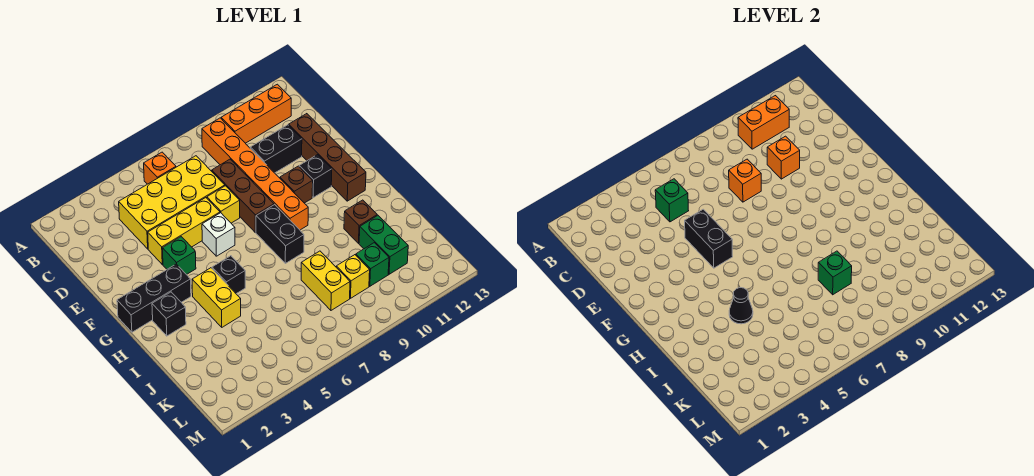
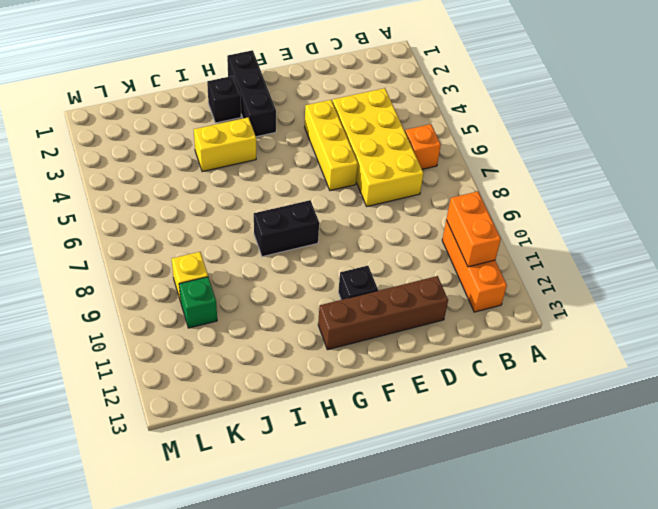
none -> orange 1x6 brick [202,118,308,230]
none -> brown 1x3 brick [212,159,274,233]
none -> black 1x2 brick [250,125,302,173]
none -> yellow 1x1 brick [207,186,240,223]

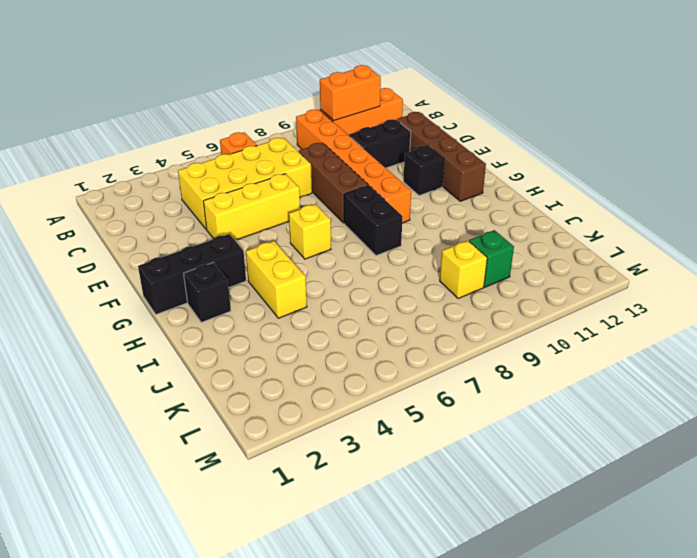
yellow 1x1 brick [289,204,331,259] -> yellow 1x1 brick moved to [207,186,240,223]
none -> green 1x1 brick [162,237,196,275]
none -> white 1x1 brick [202,213,235,256]
none -> brown 1x1 brick [280,166,313,203]
none -> black 1x1 brick [212,256,245,294]

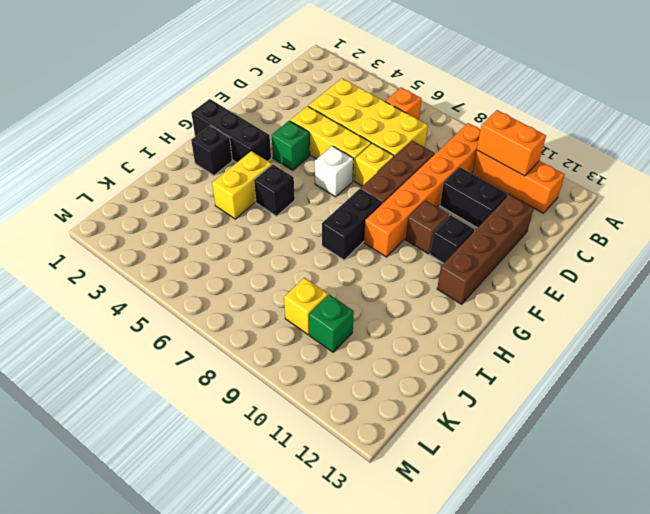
none -> brown 1x1 brick [344,200,377,243]
none -> yellow 1x2 brick [301,251,350,310]
none -> green 1x2 brick [359,216,408,274]
none -> green 1x1 brick [655,179,689,222]

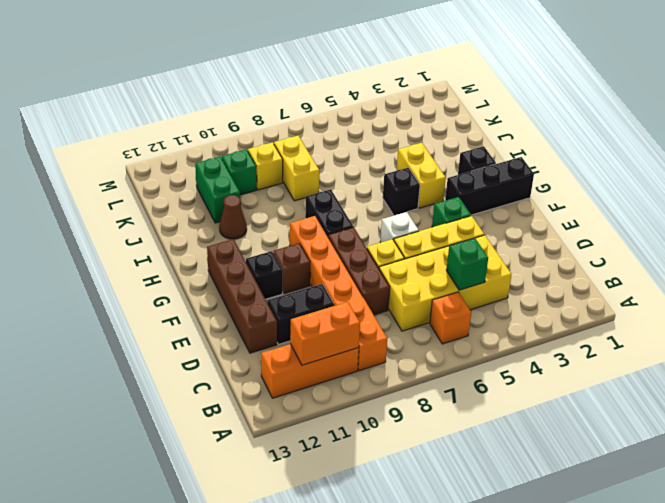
brown 1x1 cone [219,195,247,239] -> brown 1x1 brick [344,200,377,243]
none -> orange 1x1 brick [729,159,761,202]
none -> orange 1x1 brick [767,136,800,179]
none -> black 1x2 brick [685,209,733,268]
none -> black 1x1 cone [729,288,753,324]

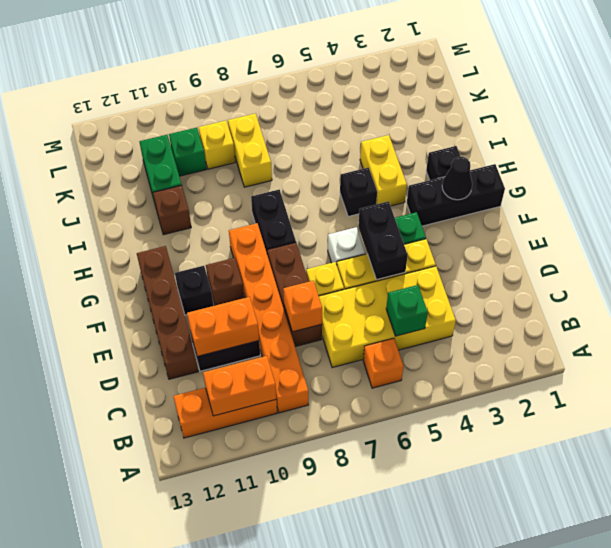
orange 1x2 brick [187,297,259,356] -> orange 1x1 brick [767,136,800,179]
black 1x1 cone [442,157,472,200] -> black 1x1 cone moved to [729,288,753,324]
none -> green 1x1 brick [818,251,852,295]

